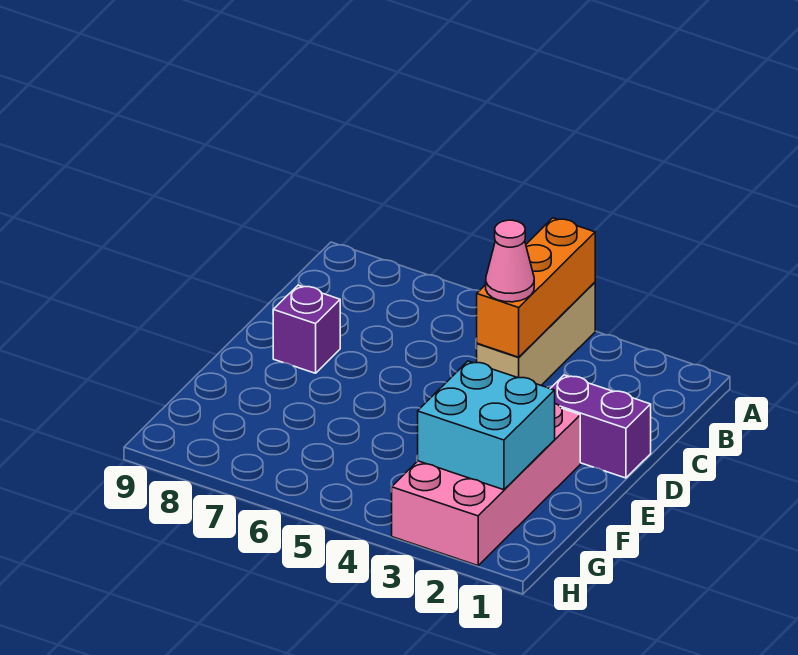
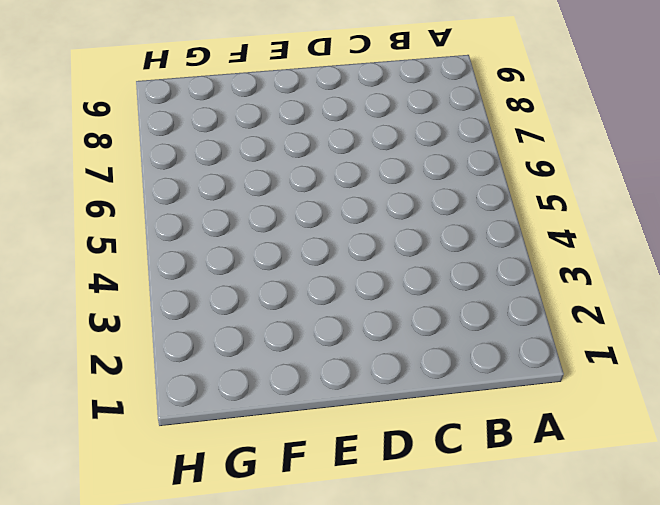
none -> tan 1x3 brick [477,282,595,385]
none -> purple 1x2 brick [550,375,651,478]

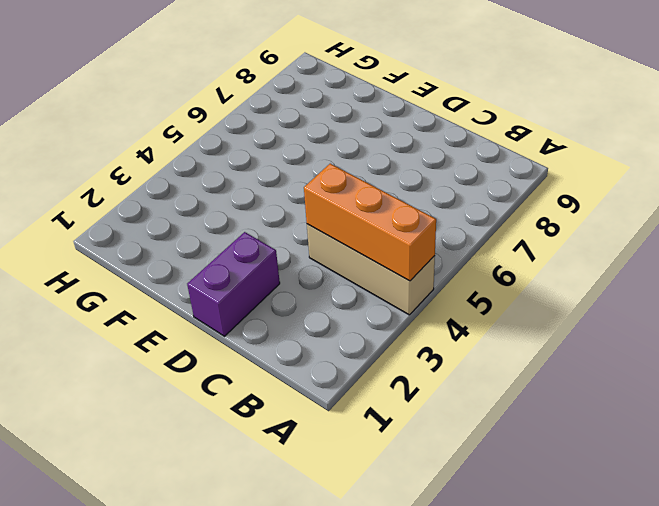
none -> purple 1x1 brick [273,285,340,373]
none -> pink 2x4 brick [392,404,580,566]

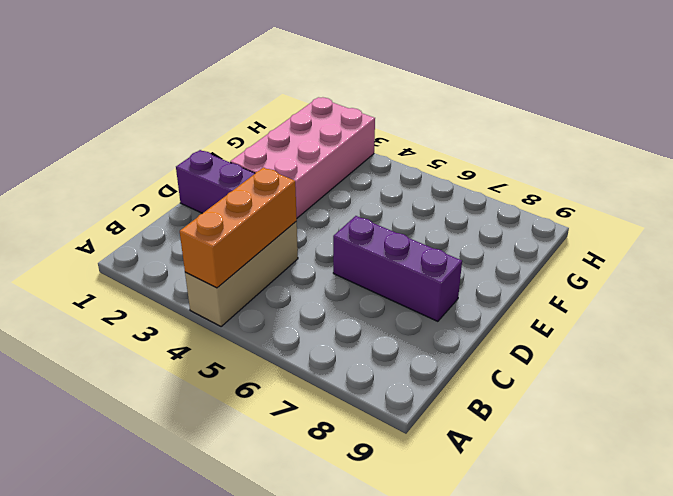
purple 1x3 brick [333,216,462,321] -> purple 1x1 brick [273,285,340,373]
none -> cyan 2x2 brick [418,361,555,490]
none -> pink 1x1 cone [486,220,534,302]

